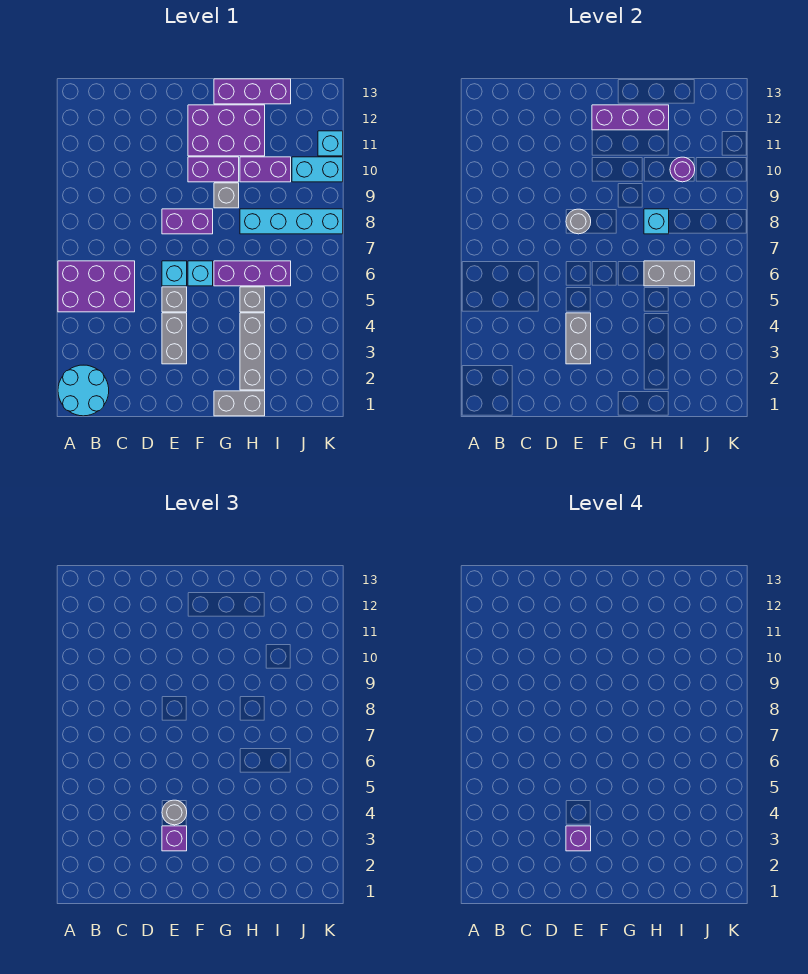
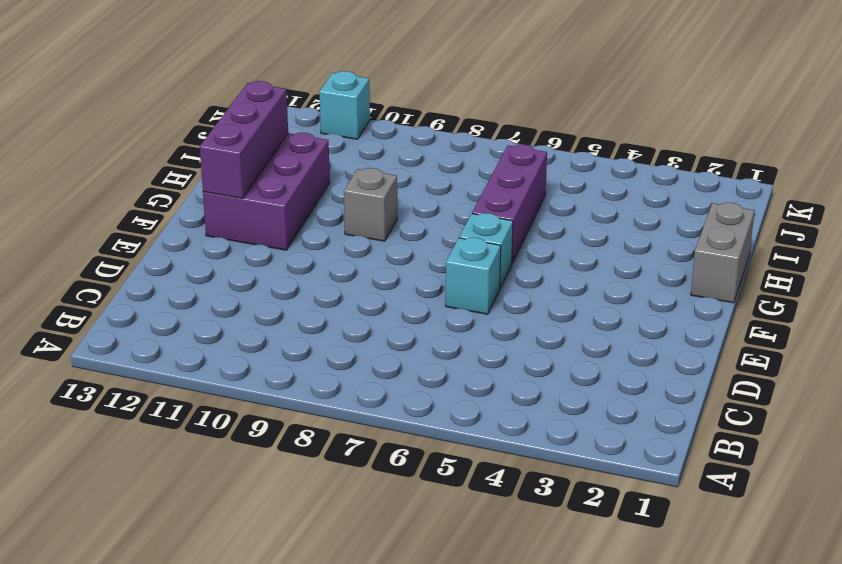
none -> cyan 2x2 round brick [58,365,109,416]
none -> purple 2x3 brick [58,261,135,312]
none -> grey 1x2 brick [162,313,187,364]

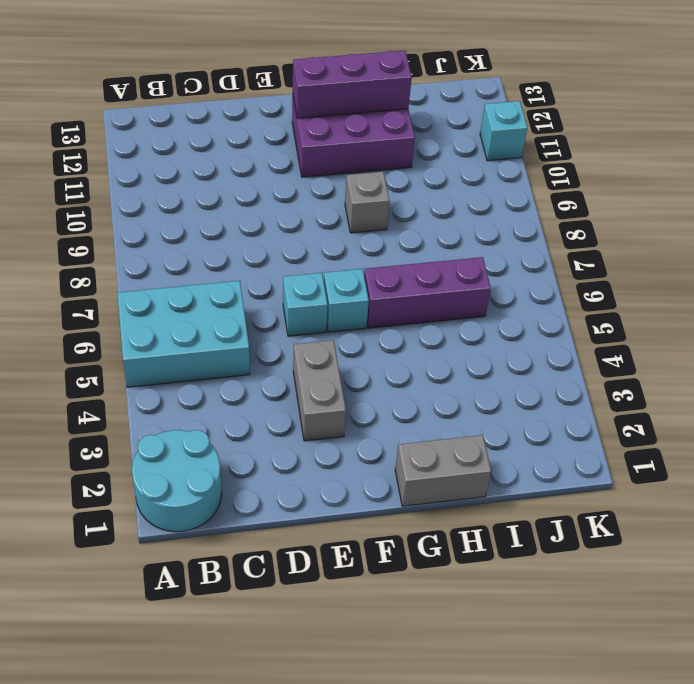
cyan 2x3 brick [117,281,250,387] -> purple 2x3 brick [58,261,135,312]
none -> grey 1x1 brick [162,287,187,312]
none -> purple 1x2 brick [162,209,213,234]
none -> purple 1x2 brick [188,157,239,182]

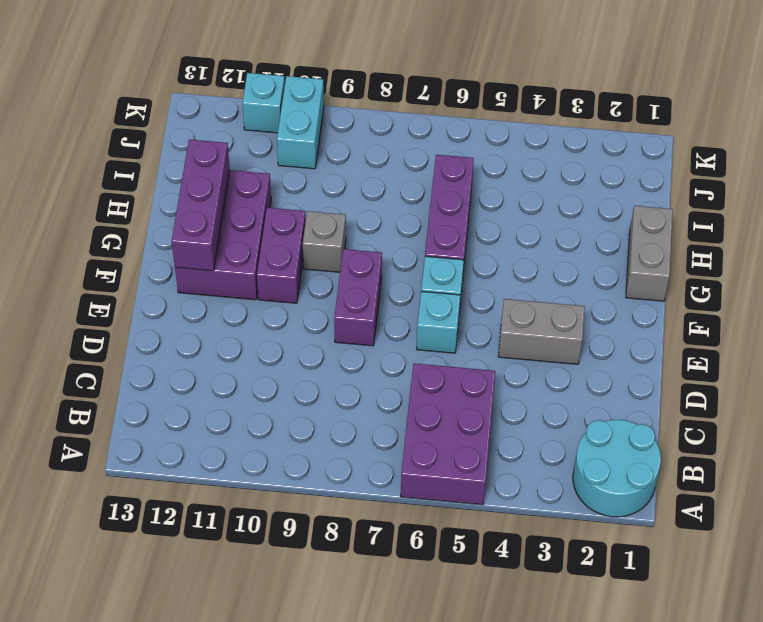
none -> grey 1x1 brick [162,287,187,312]
none -> purple 1x3 brick [214,79,291,104]
none -> grey 1x3 brick [240,313,265,390]

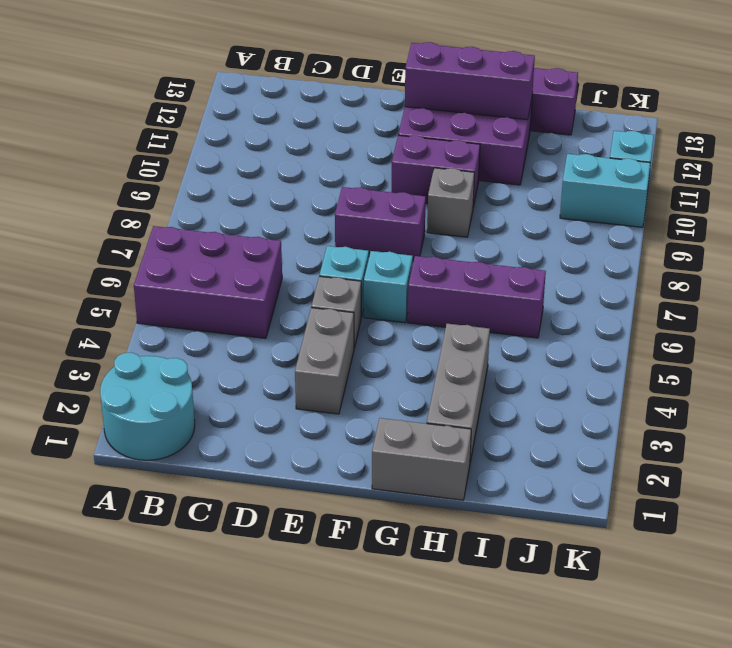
none -> grey 1x1 brick [240,287,265,312]
none -> cyan 1x4 brick [240,209,343,234]
none -> purple 1x2 brick [240,157,291,182]

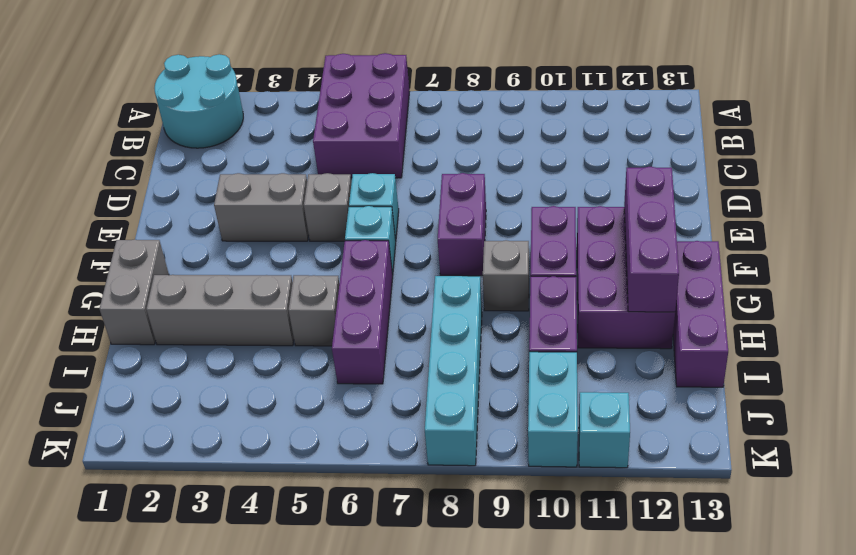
none -> grey 1x2 brick [566,313,591,364]
none -> grey 1x1 round brick [566,209,591,234]
none -> grey 1x2 brick [644,261,695,286]

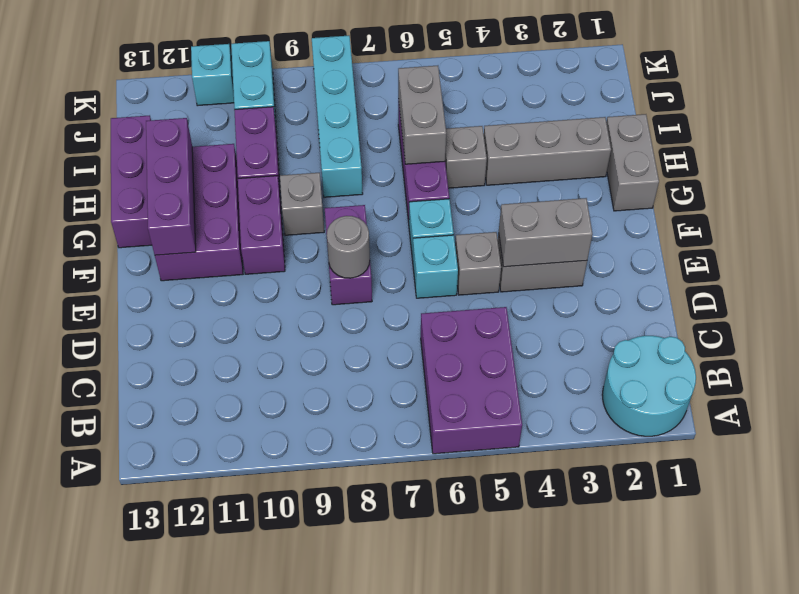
none -> cyan 1x1 brick [644,209,669,234]
none -> purple 1x1 round brick [670,157,695,182]
none -> purple 1x1 brick [162,826,187,851]

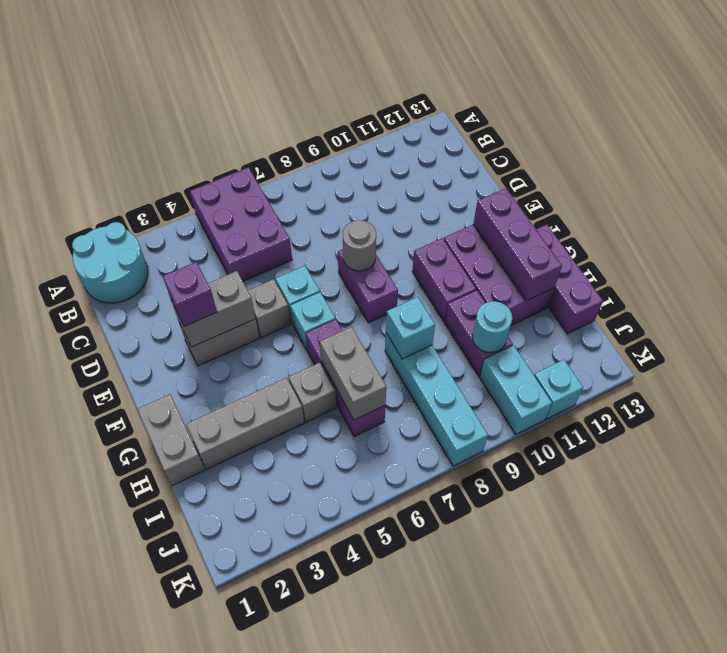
cyan 1x1 round brick [472,301,512,352] -> purple 1x1 round brick [670,157,695,182]
none -> grey 1x1 brick [214,183,239,208]
none -> grey 1x1 round brick [162,800,187,825]
none -> purple 1x1 brick [566,826,591,851]

